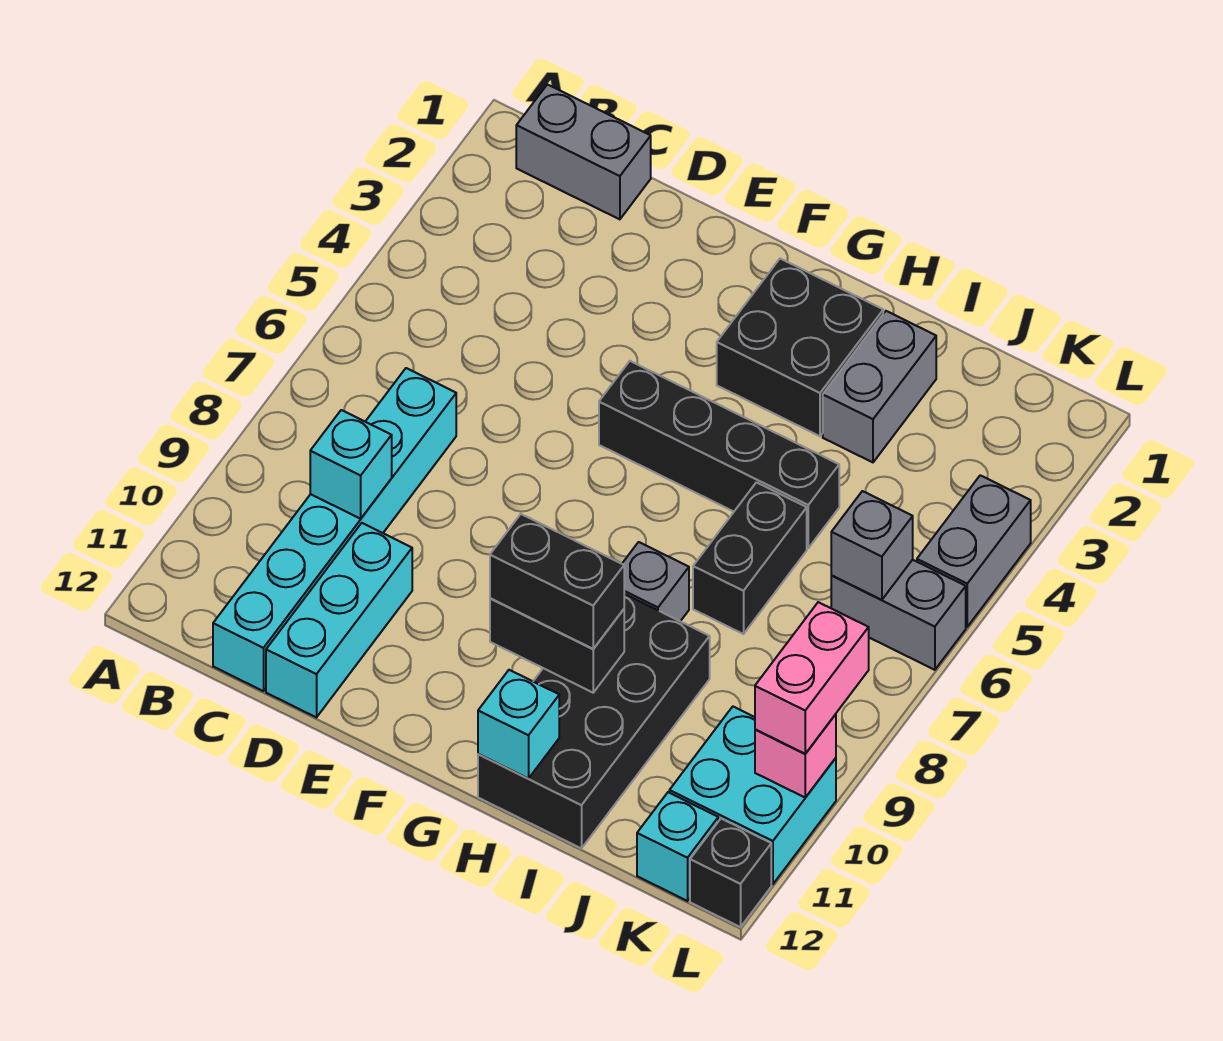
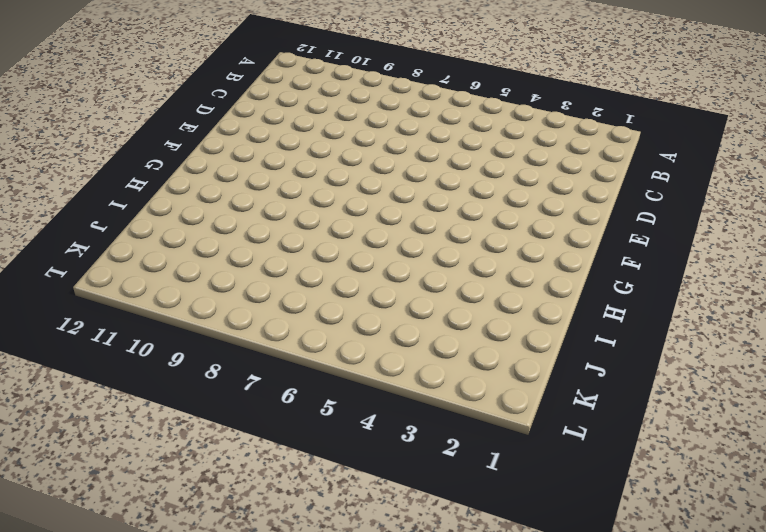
none -> grey 1x2 brick [516,85,651,219]
none -> cyan 1x6 brick [213,368,456,691]
none -> cyan 1x3 brick [266,523,412,717]

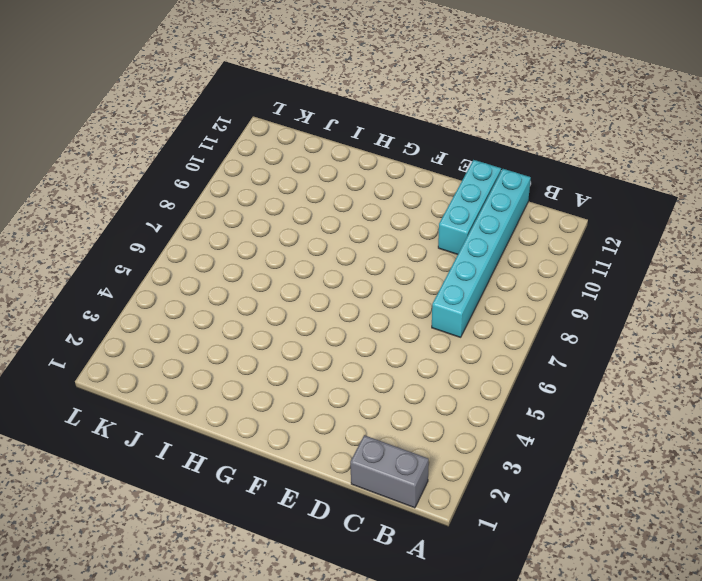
none -> black 1x4 brick [599,361,839,548]
none -> black 2x2 brick [717,259,883,436]
none -> grey 1x1 brick [622,542,689,621]

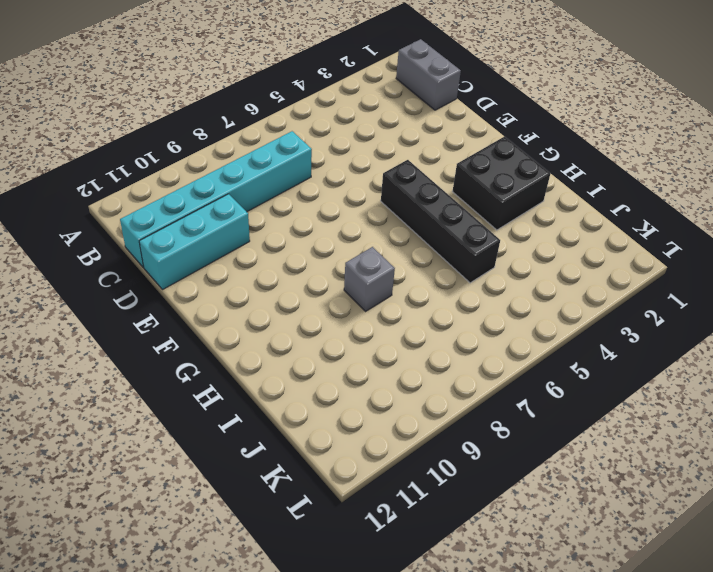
none -> black 2x4 brick [478,594,710,849]
none -> grey 1x2 brick [823,311,936,462]
none -> black 1x2 brick [693,482,807,634]

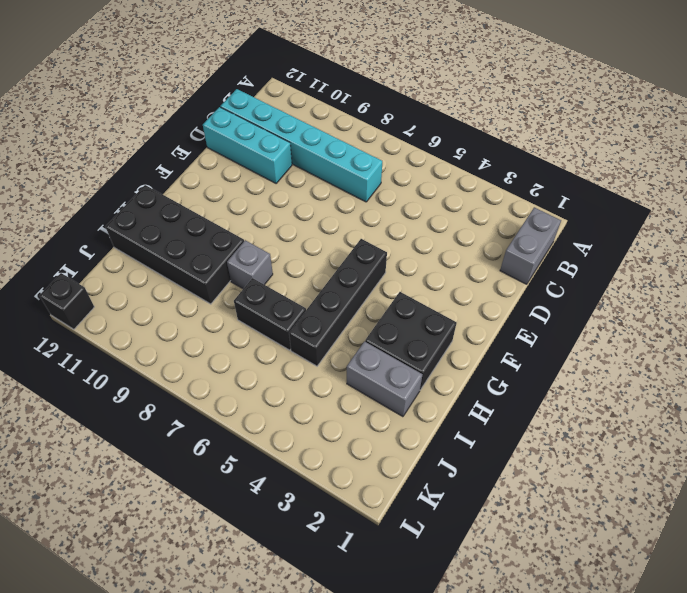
none -> grey 1x2 brick [831,560,966,670]
none -> cyan 2x2 brick [669,707,836,884]
none -> cyan 1x1 brick [637,792,718,901]

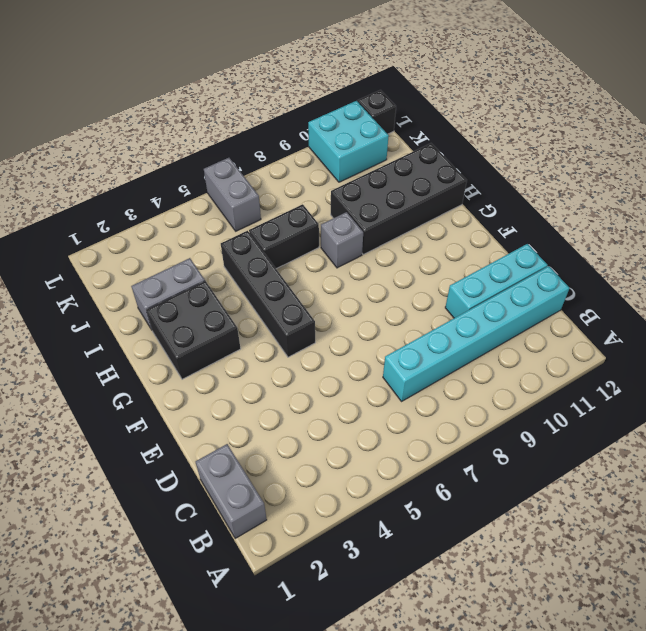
none -> cyan 1x1 brick [637,792,718,901]
none -> grey 1x2 brick [917,475,1031,627]
none -> cyan 1x1 brick [310,410,392,519]

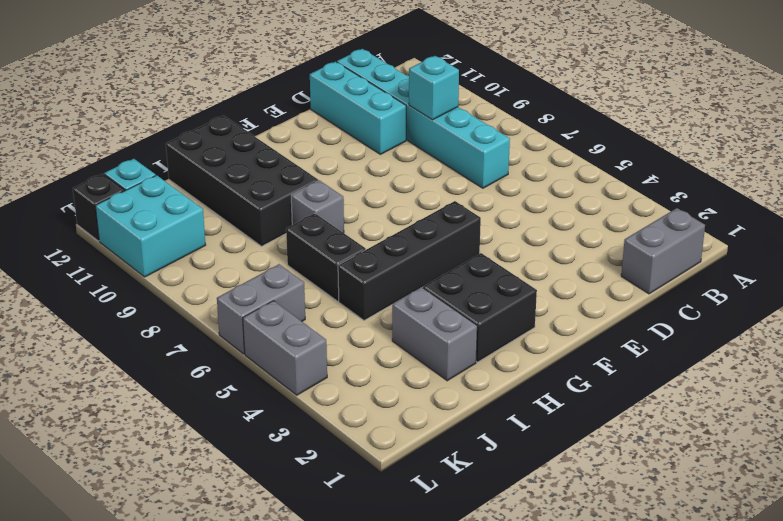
none -> black 1x2 brick [490,598,624,693]
none -> cyan 1x1 brick [478,670,559,779]
none -> grey 1x1 brick [831,491,913,600]

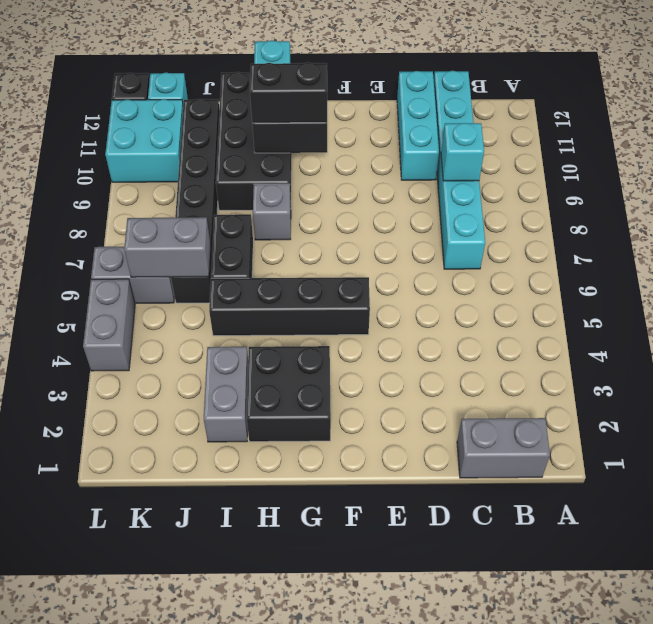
black 1x6 brick [171,99,219,303] -> none
grey 1x2 brick [124,217,211,277] -> grey 1x1 brick [831,491,913,600]
none -> pink 1x1 brick [755,714,836,797]
none -> pink 1x2 brick [755,602,869,754]

